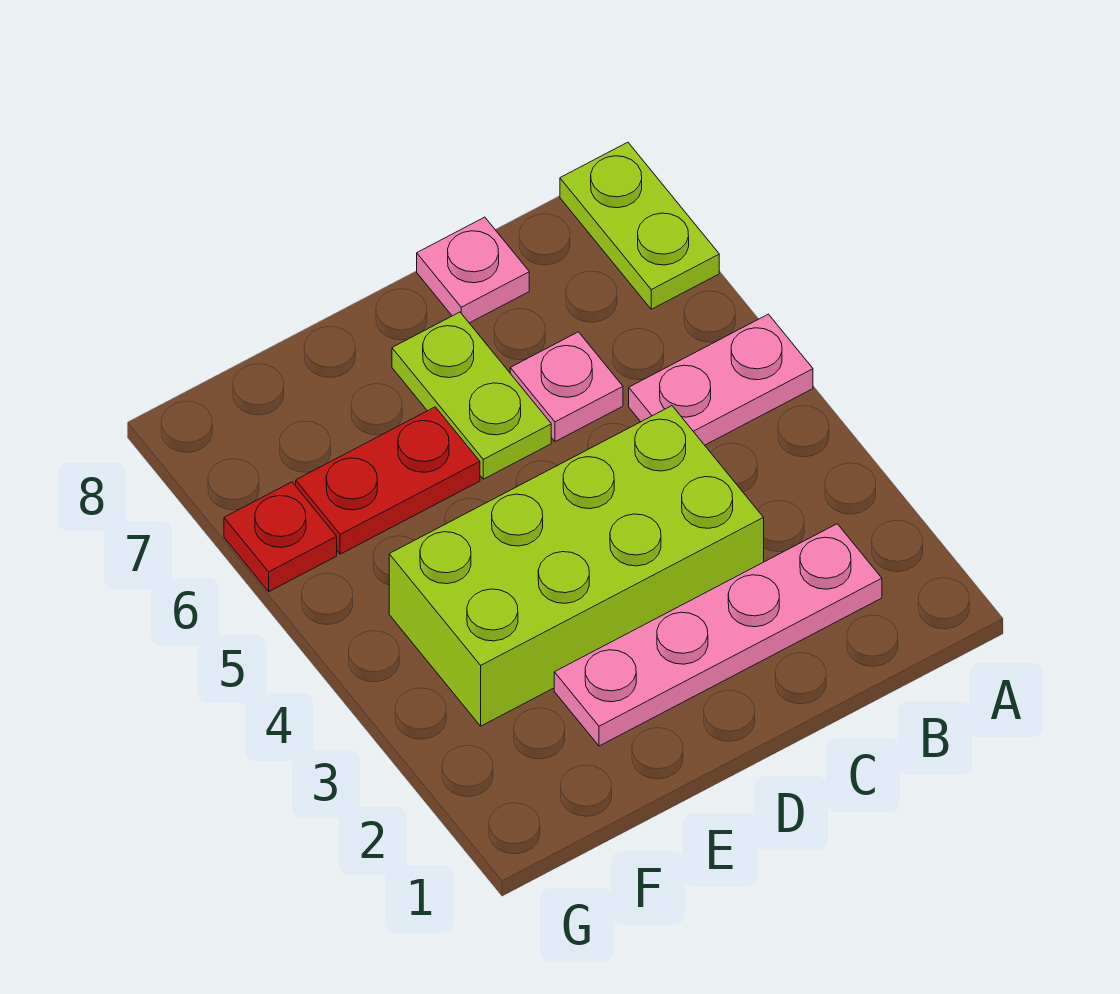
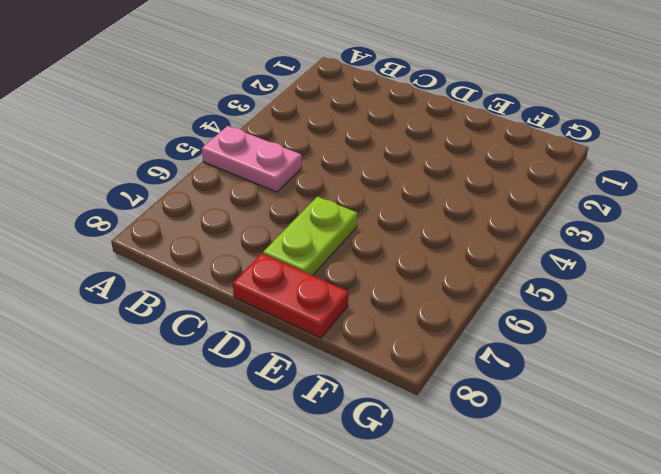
red 1x2 plate [233,253,348,338] -> red 1x2 plate moved to [296,407,480,554]
none -> lime 1x2 plate [560,142,719,309]
none -> pink 1x4 plate [554,524,882,746]

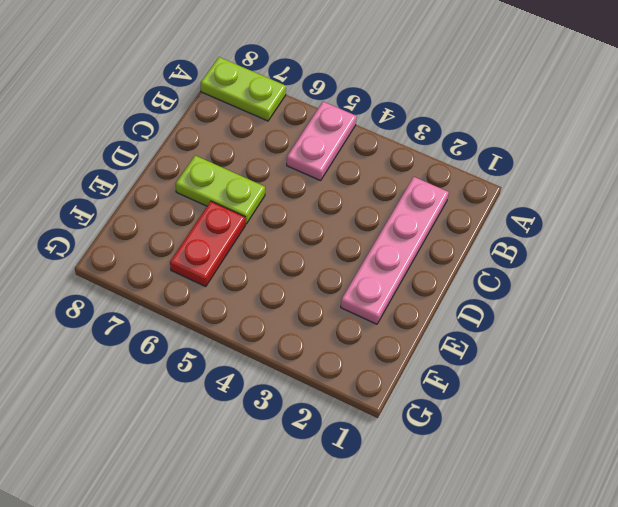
none -> lime 2x4 brick [389,406,764,726]
none -> pink 1x1 plate [510,332,623,442]

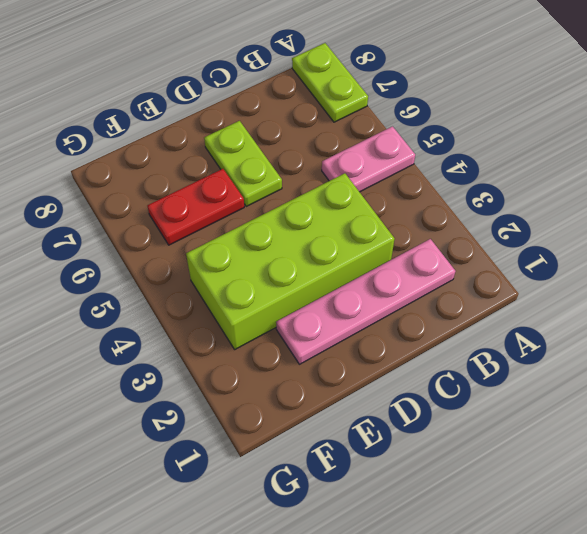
none -> pink 1x1 plate [510,332,623,442]
none -> pink 1x1 plate [417,217,529,323]

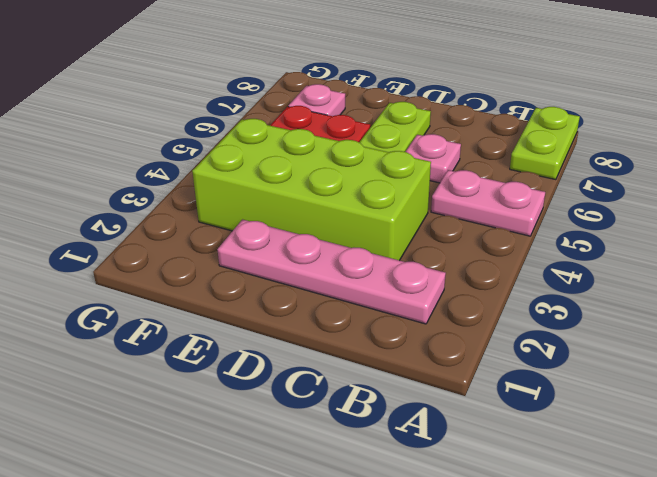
pink 1x1 plate [288,84,345,116] -> pink 1x1 plate moved to [417,217,529,323]
none -> red 1x1 plate [224,482,337,591]

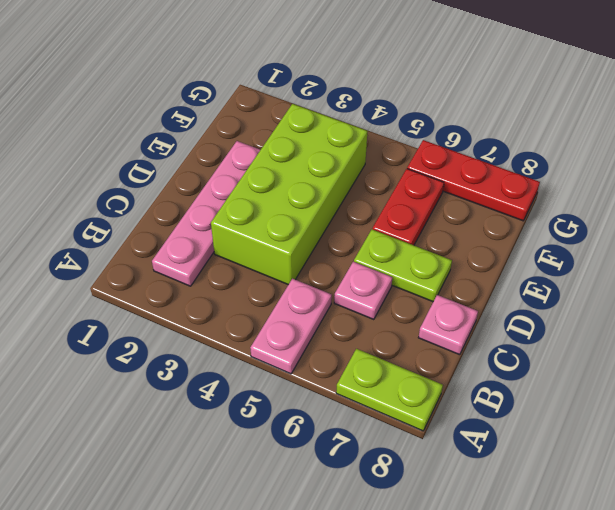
red 1x3 plate [407,140,540,221] -> red 1x1 plate [224,482,337,591]

